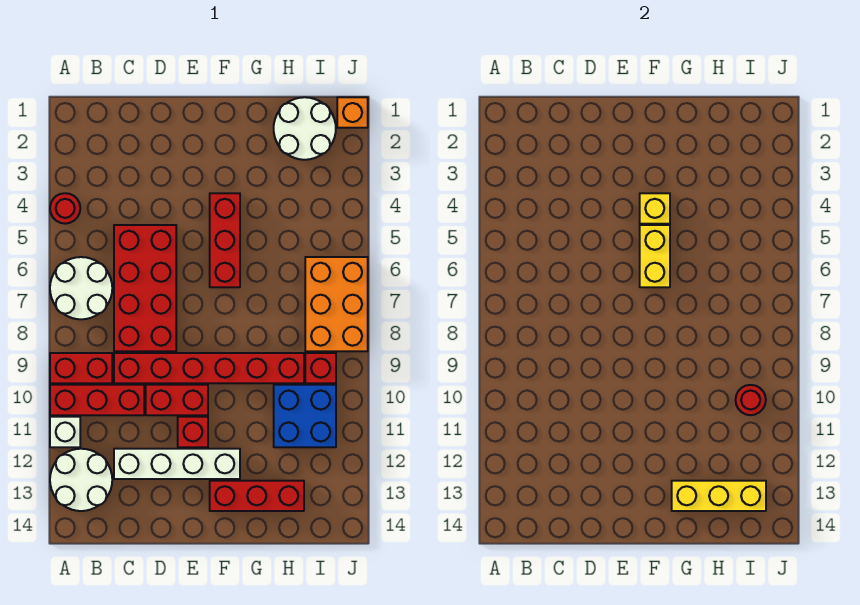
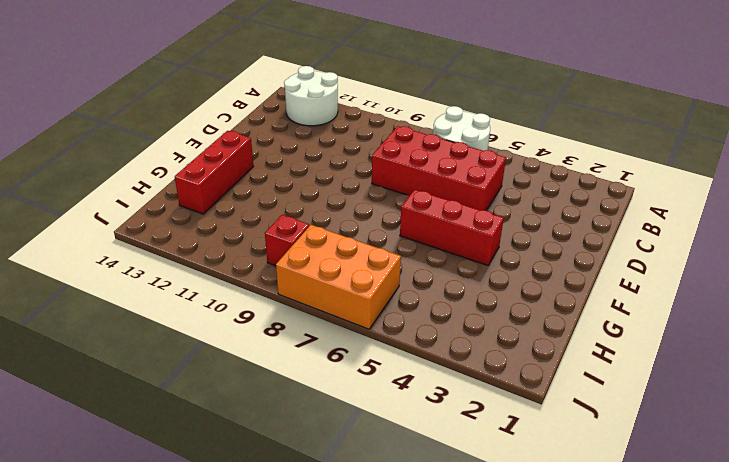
none -> red 1x1 round brick [50,193,80,224]
none -> red 1x2 brick [50,353,112,383]
none -> red 1x3 brick [50,385,144,415]

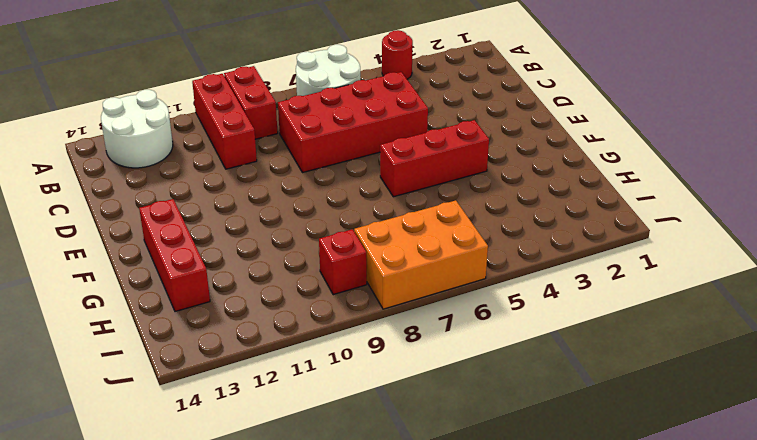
none -> white 1x1 brick [50,417,80,447]
none -> red 1x6 brick [114,353,304,383]
none -> white 1x4 brick [114,449,240,479]

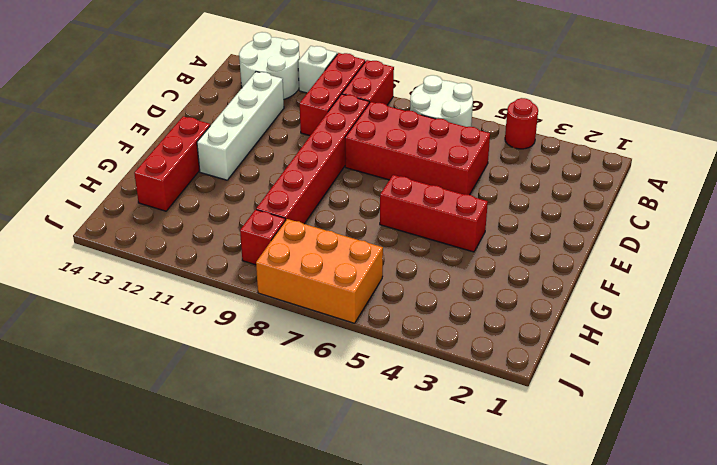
none -> red 1x2 brick [146,385,208,415]
none -> red 1x1 brick [178,417,208,447]
none -> white 2x2 round brick [274,97,336,160]

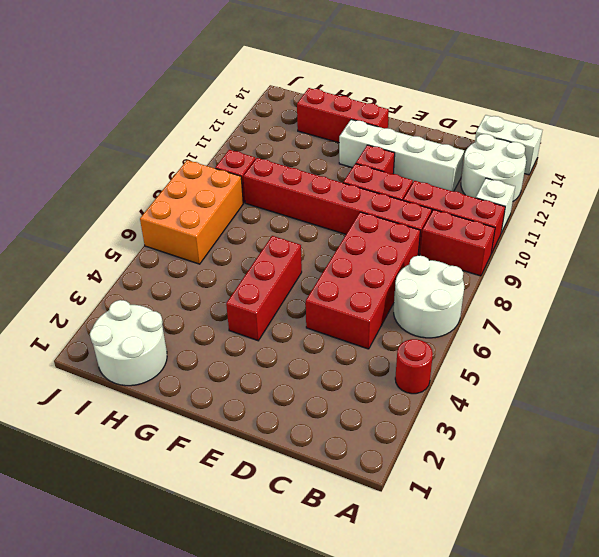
white 1x2 brick [475,115,542,175] -> none
none -> blue 2x2 brick [274,385,336,447]
none -> orange 1x1 brick [337,97,368,128]
none -> yellow 1x1 brick [640,193,670,224]

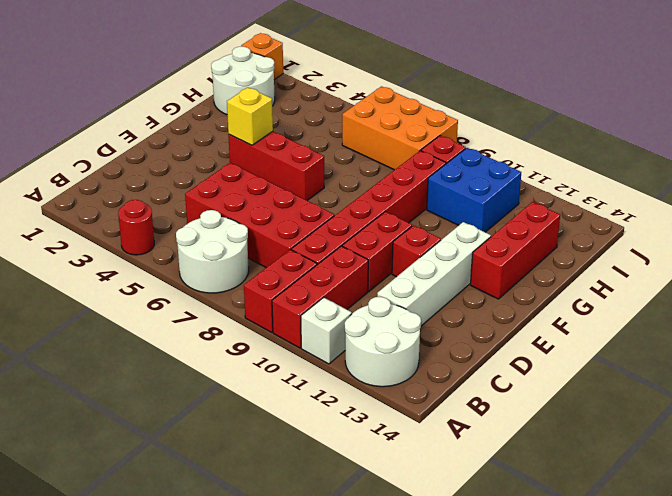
none -> yellow 1x2 brick [640,225,670,287]
none -> yellow 1x3 brick [672,481,766,511]
none -> red 1x1 round brick [736,385,766,415]

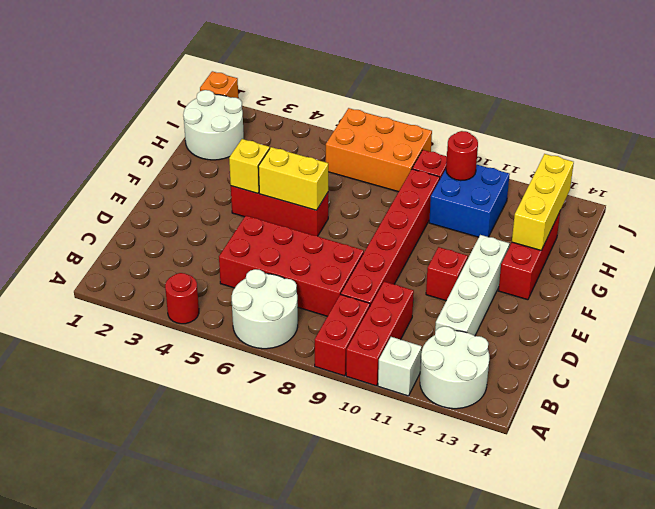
none -> red 1x2 brick [146,385,208,415]

